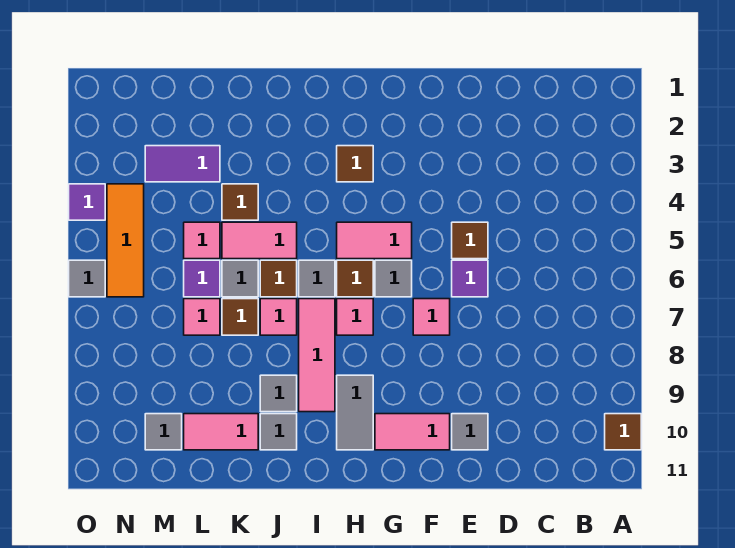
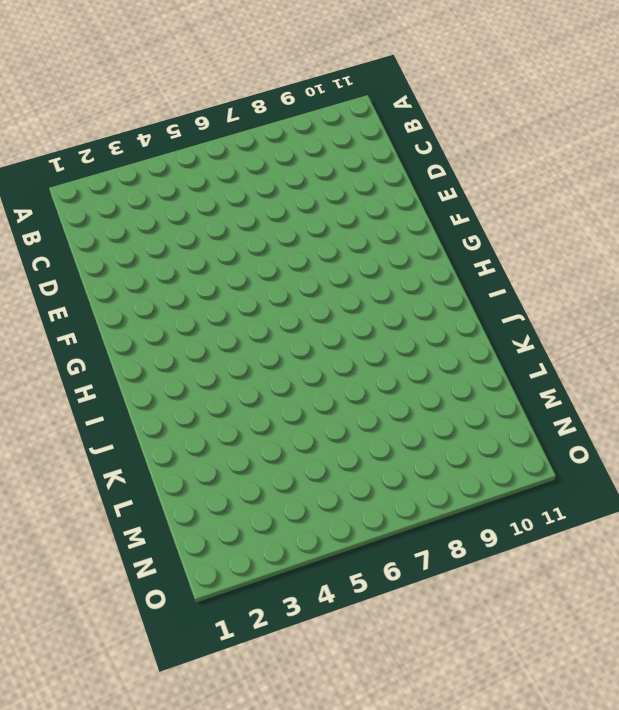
none -> brown 1x1 tile [605,414,641,450]
none -> brown 1x1 tile [452,222,488,259]
none -> purple 1x1 tile [452,260,488,297]
none -> grey 1x1 tile [452,414,488,450]

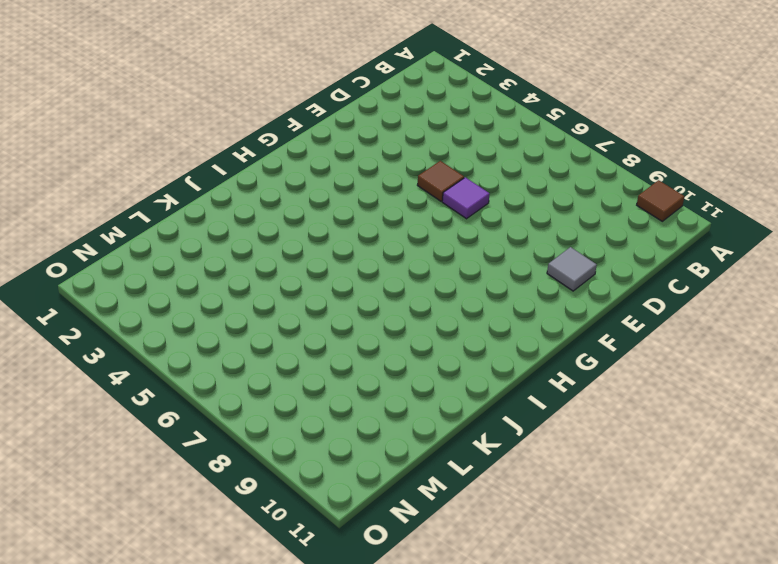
none -> pink 1x1 tile [413,299,450,335]
none -> pink 1x2 tile [375,414,450,450]
none -> pink 1x2 tile [337,222,412,259]
none -> grey 1x1 tile [375,260,412,297]

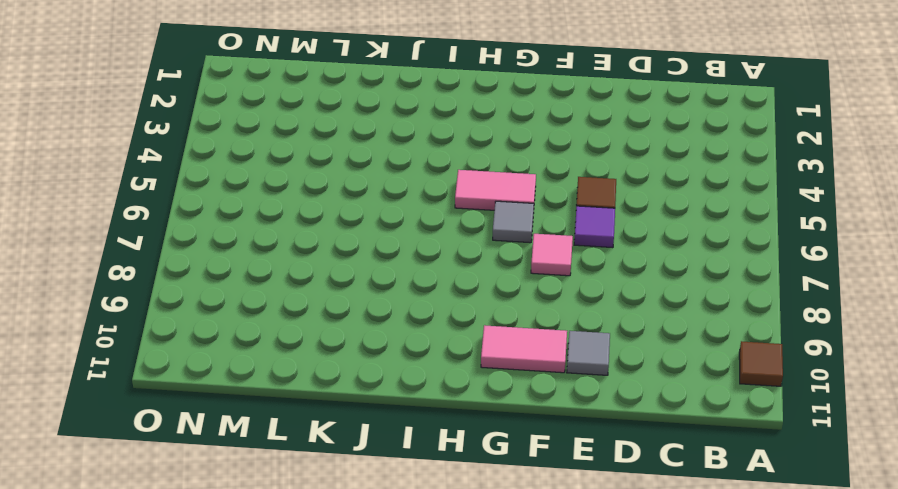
none -> brown 1x1 tile [337,146,373,182]
none -> brown 1x1 tile [337,260,373,297]
none -> pink 1x1 tile [337,299,373,335]
none -> grey 1x2 tile [337,375,373,450]

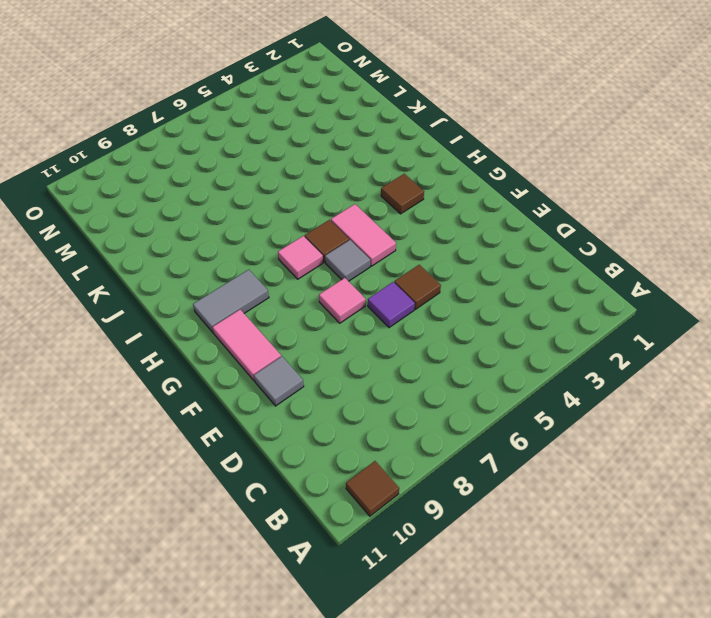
none -> grey 1x1 tile [299,260,335,297]
none -> pink 1x3 tile [299,299,335,412]
none -> pink 1x2 tile [222,222,297,259]
none -> brown 1x1 tile [260,260,297,297]

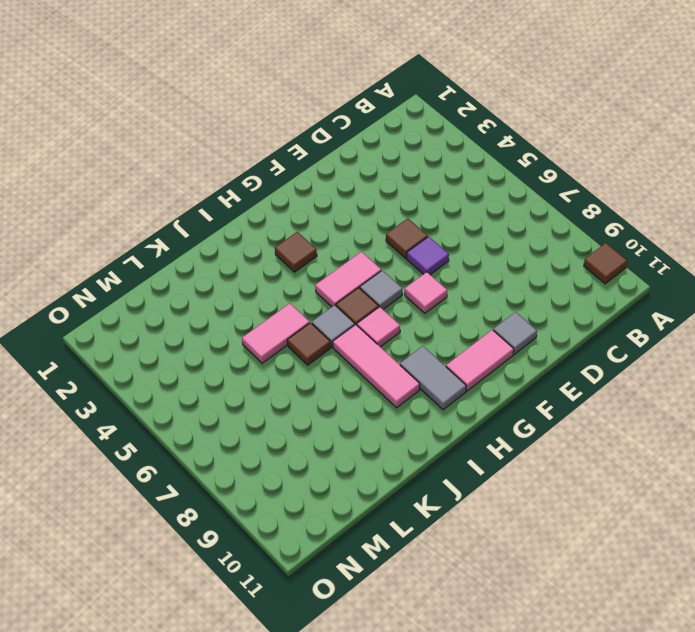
none -> pink 1x1 tile [260,299,297,335]
none -> grey 1x1 tile [260,375,297,412]
none -> grey 1x1 tile [260,414,297,450]
none -> brown 1x1 tile [222,184,258,220]

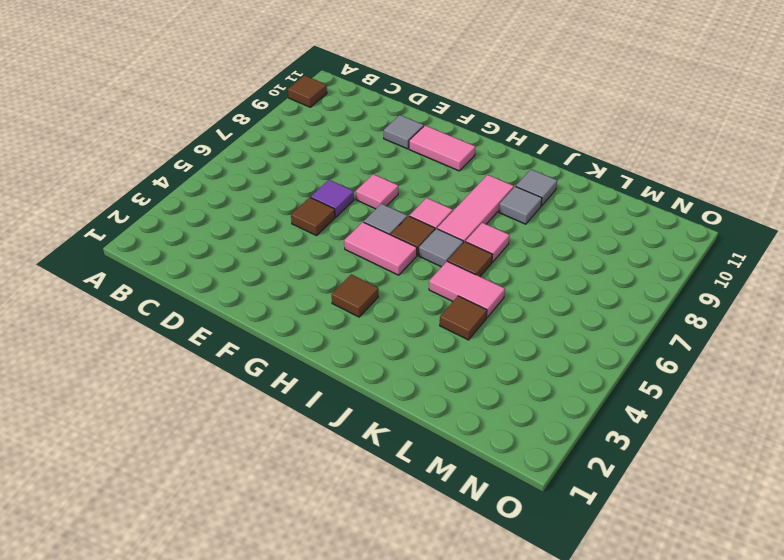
none -> grey 1x2 tile [337,375,373,450]
none -> grey 1x1 tile [222,260,258,297]
none -> brown 1x1 tile [222,299,258,335]
none -> pink 1x2 tile [184,414,258,450]

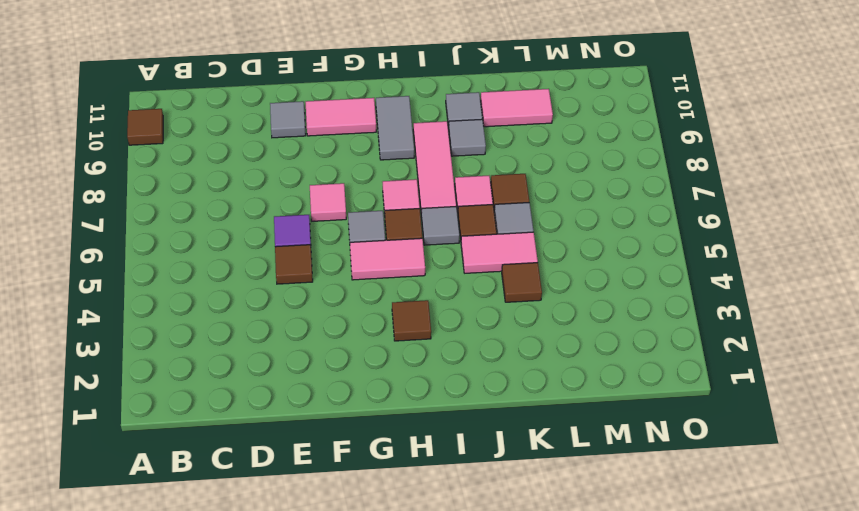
none -> purple 1x2 tile [145,146,220,182]
none -> pink 1x1 tile [184,222,220,259]
none -> purple 1x1 tile [184,260,220,297]
none -> pink 1x1 tile [184,299,220,335]

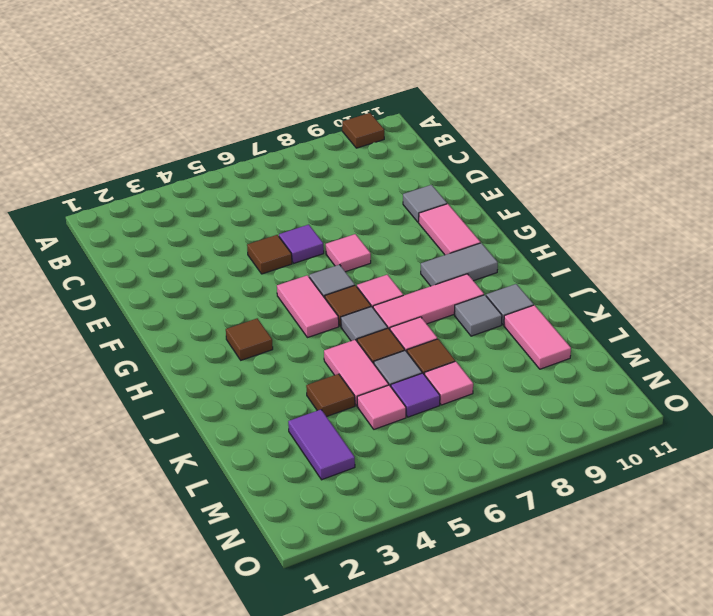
none -> grey 1x1 tile [145,414,182,450]
none -> orange 1x3 tile [107,184,144,297]
none -> purple 1x1 tile [69,184,105,220]
none -> grey 1x1 tile [69,260,105,297]

